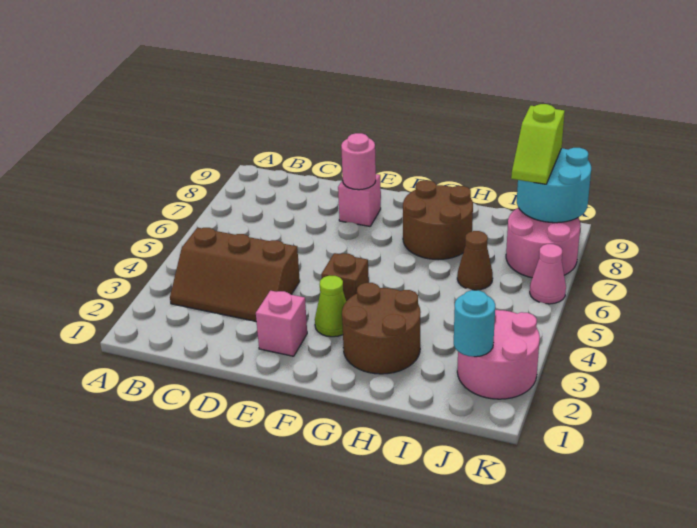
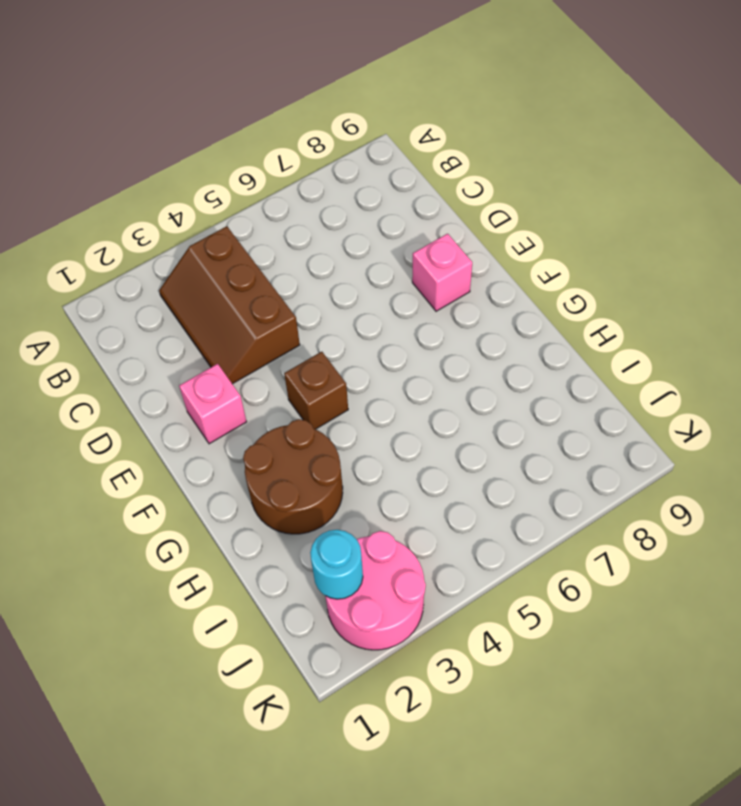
none -> lime 1x1 cone [315,275,346,337]
none -> brown 2x2 round brick [403,180,473,260]
none -> brown 1x1 cone [457,231,493,290]

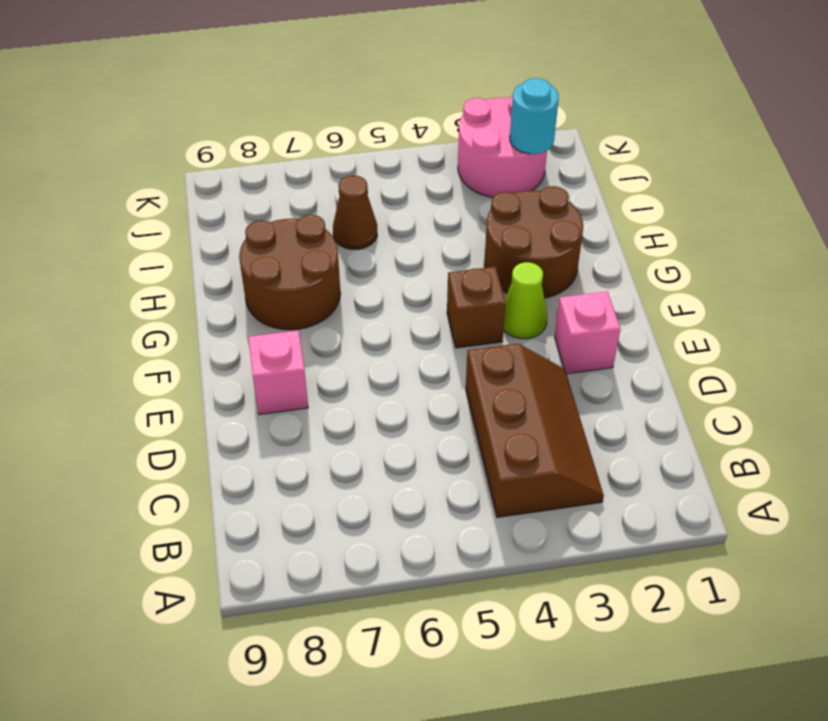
none -> pink 2x2 round brick [506,208,581,278]
none -> pink 1x1 cone [530,244,566,304]
none -> pink 1x1 round brick [341,133,376,190]

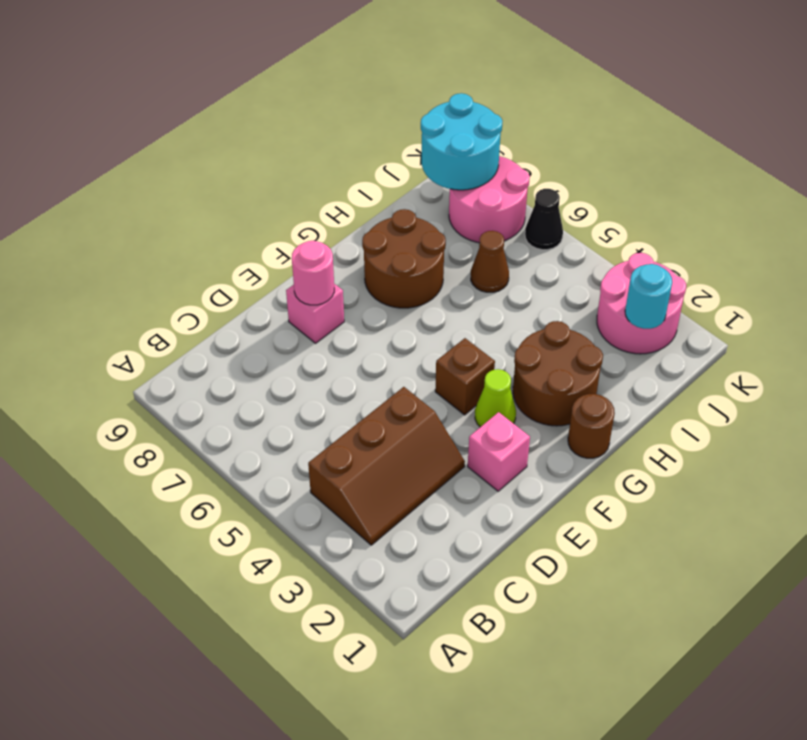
brown 1x1 round brick [568,394,615,458] -> none
black 1x1 cone [525,189,563,250] -> pink 1x1 cone [530,244,566,304]
none -> lime 1x2 slope [511,104,565,184]

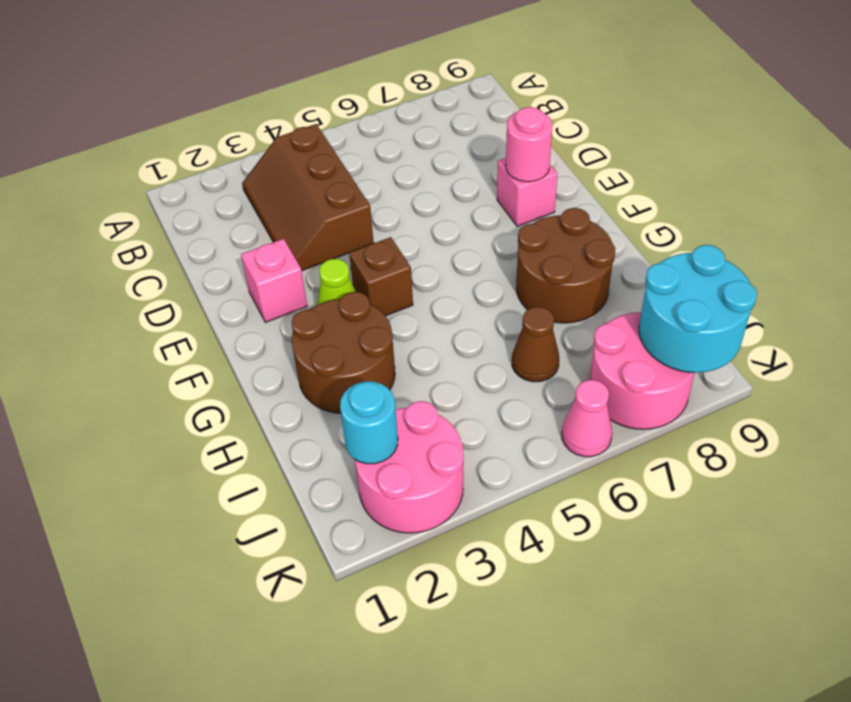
none -> lime 1x2 slope [511,104,565,184]

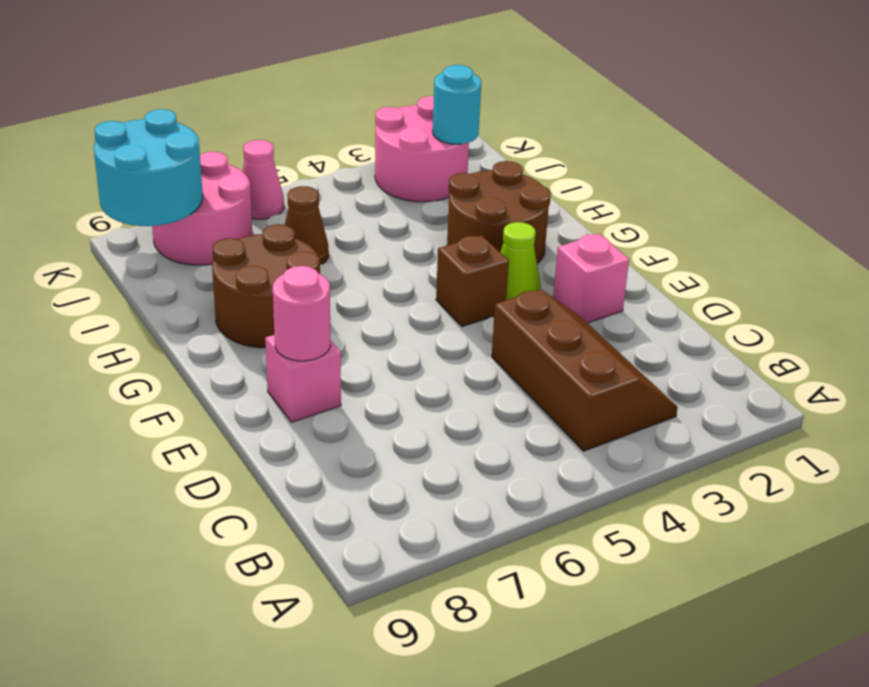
none -> lime 1x2 slope [511,104,565,184]

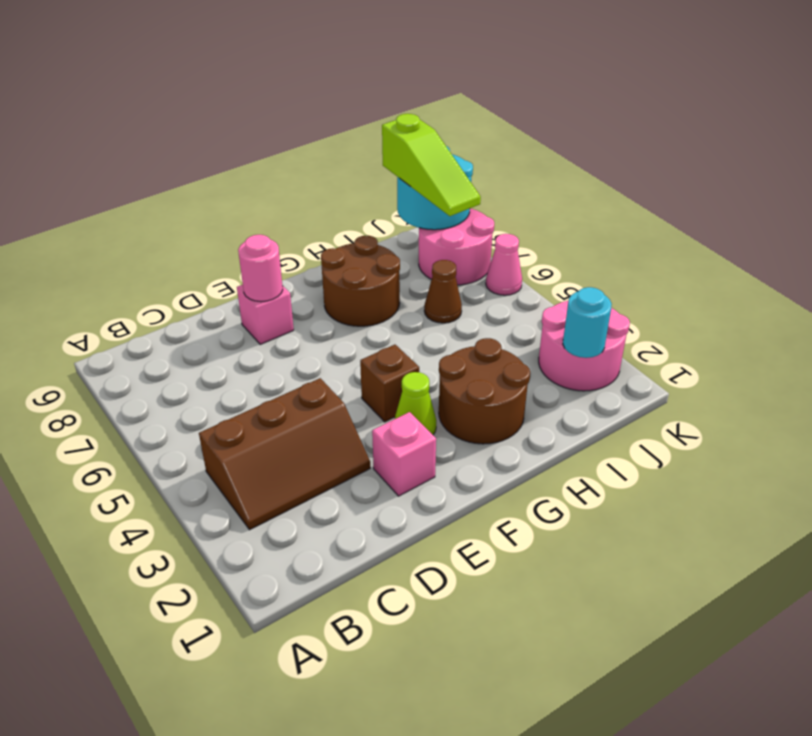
lime 1x3 slope [382,114,481,216] -> lime 1x2 slope [511,104,565,184]

